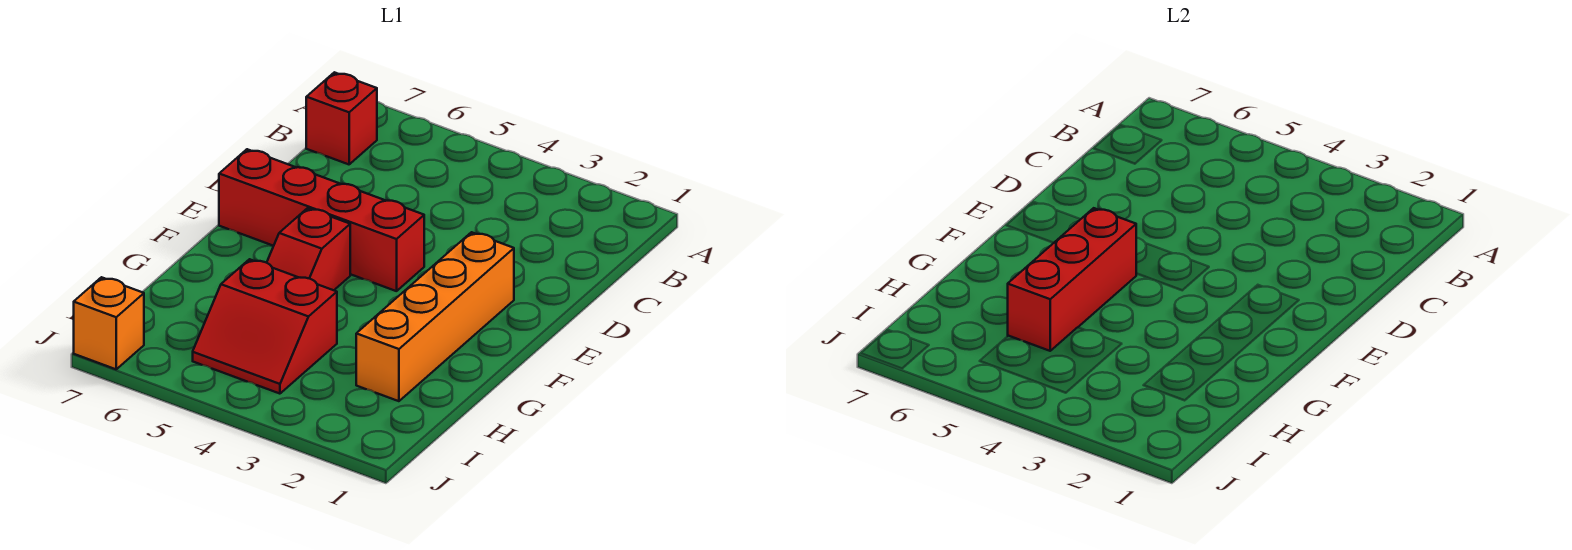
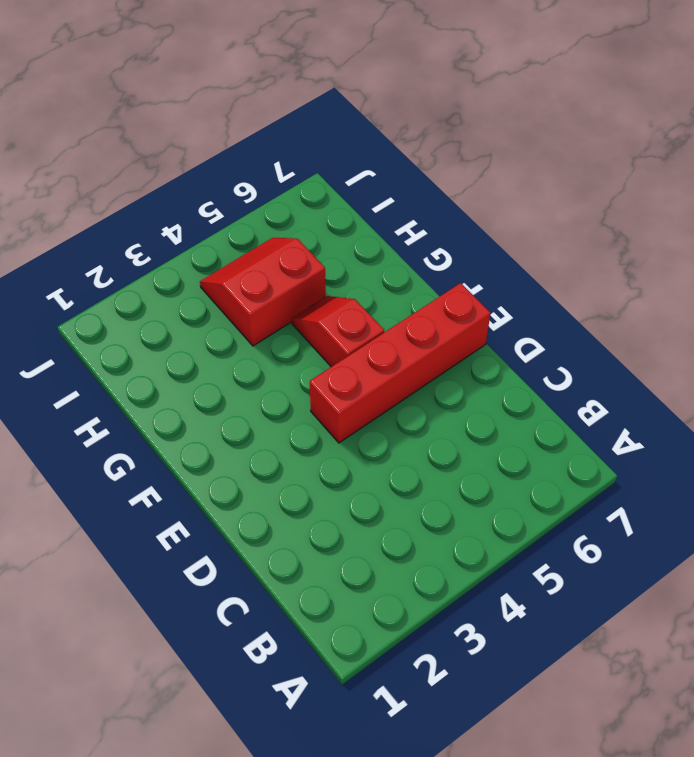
none -> red 1x1 brick [306,72,377,164]
none -> orange 1x4 brick [356,232,514,401]

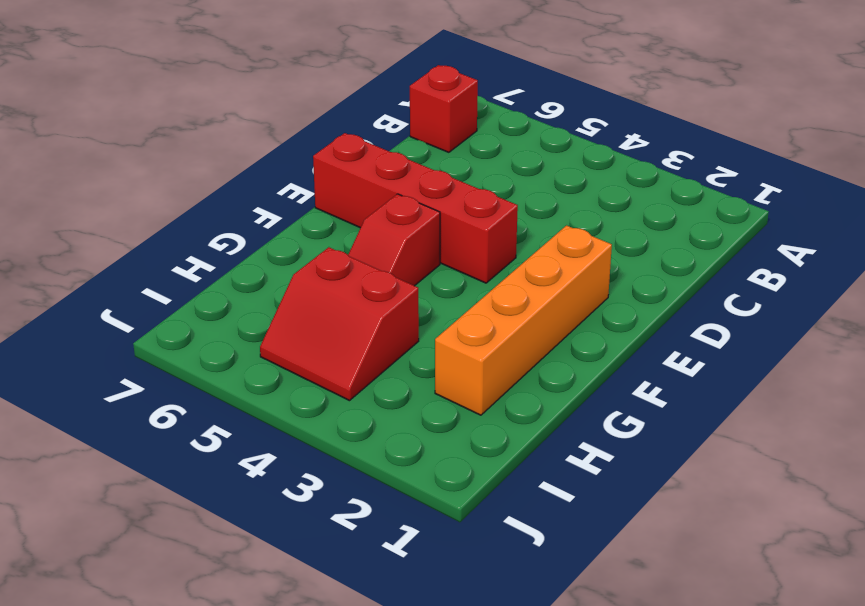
none -> orange 1x1 brick [74,277,144,369]
none -> red 1x3 brick [1008,208,1136,351]

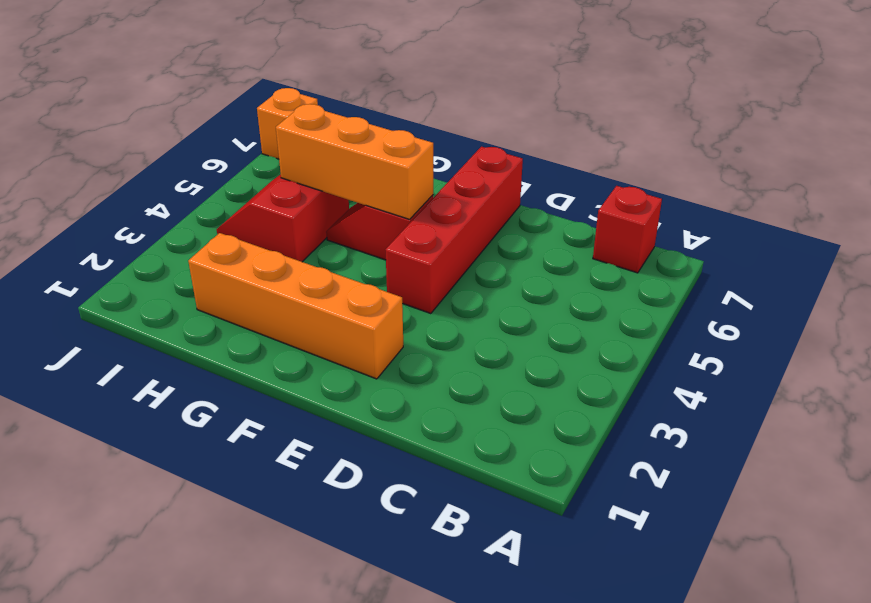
orange 1x3 brick [276,104,433,219] -> red 1x3 brick [1008,208,1136,351]

